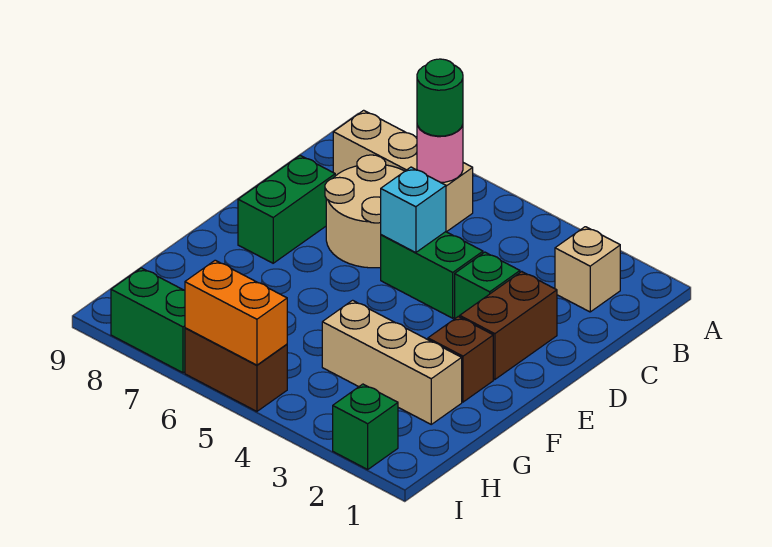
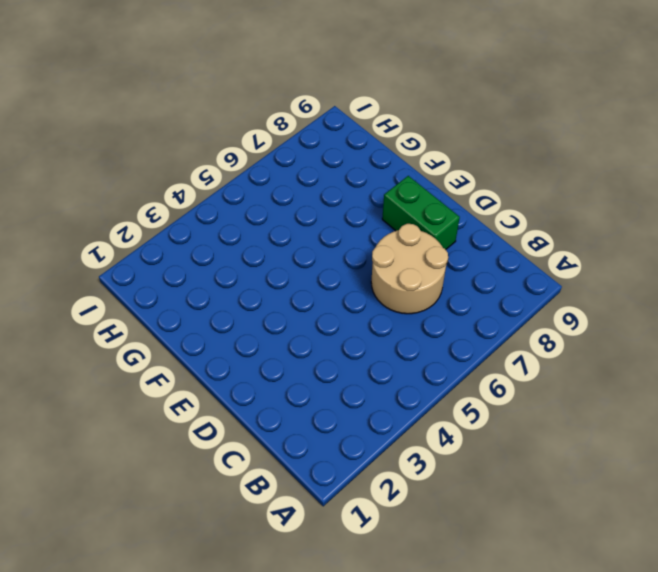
none -> tan 1x1 brick [555,227,620,312]
none -> tan 1x3 brick [333,110,473,232]
none -> brown 1x2 brick [460,272,557,380]

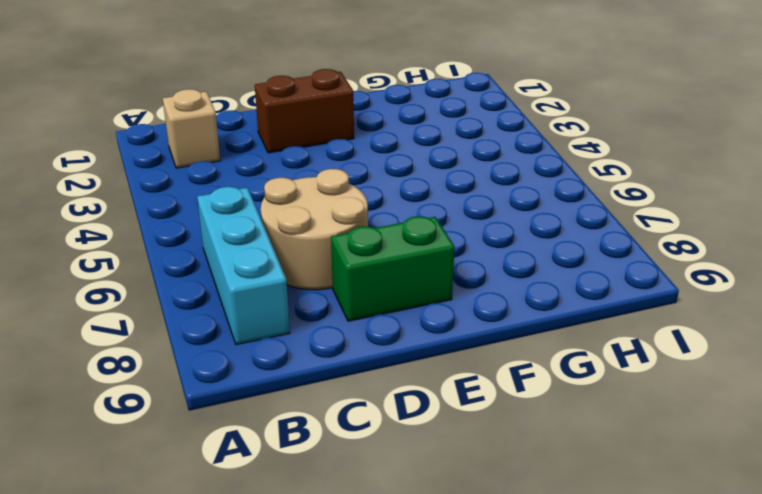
cyan 1x3 brick [197,187,290,345] -> tan 1x3 brick [333,110,473,232]
none -> green 1x1 brick [455,252,520,318]
none -> green 1x2 brick [381,232,483,318]
none -> brown 1x1 brick [428,317,493,402]

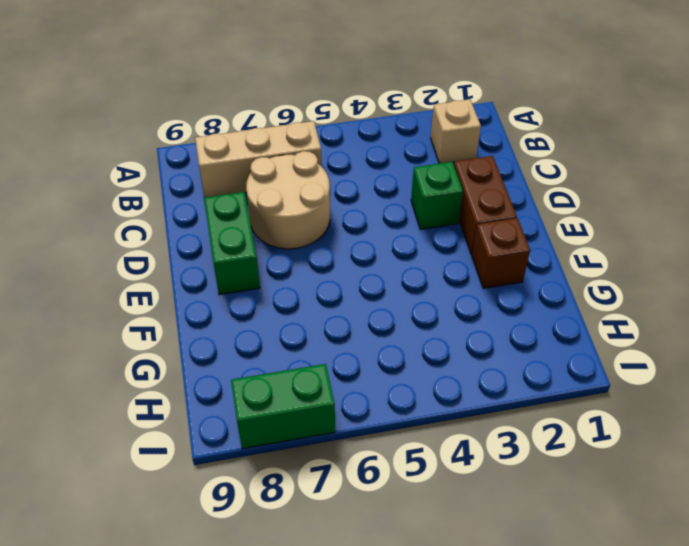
none -> green 1x2 brick [381,232,483,318]
none -> tan 1x3 brick [322,300,462,424]
none -> green 1x1 brick [333,384,398,469]

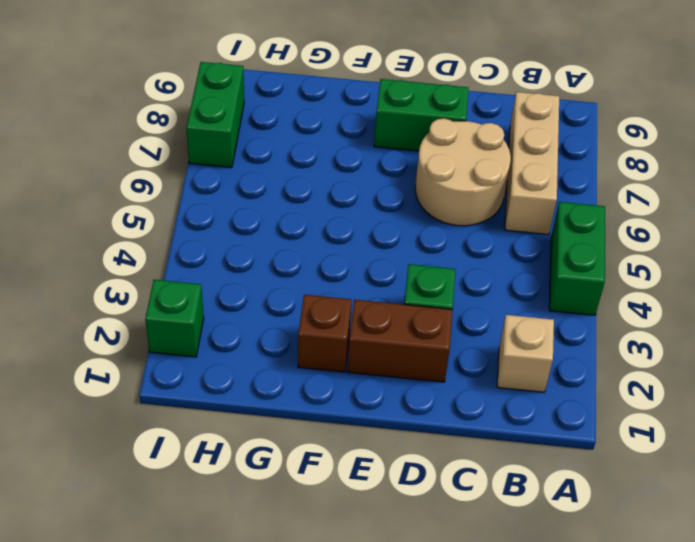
green 1x2 brick [549,202,605,315] -> green 1x2 brick moved to [381,232,483,318]
none -> tan 1x3 brick [322,300,462,424]
none -> brown 1x2 brick [185,328,287,411]
none -> pink 1x1 round brick [417,125,463,182]

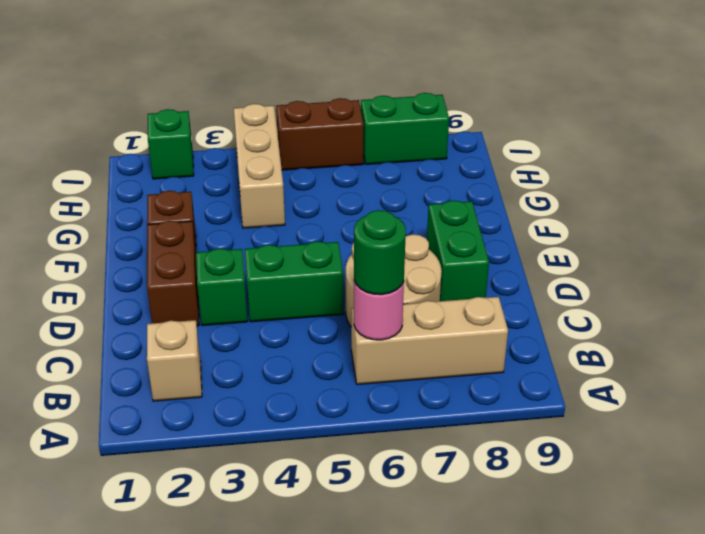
tan 1x3 brick [234,104,285,228] -> tan 1x3 brick turned to [322,300,462,424]
none -> cyan 1x1 brick [381,167,446,253]
none -> orange 1x2 brick [185,260,287,365]

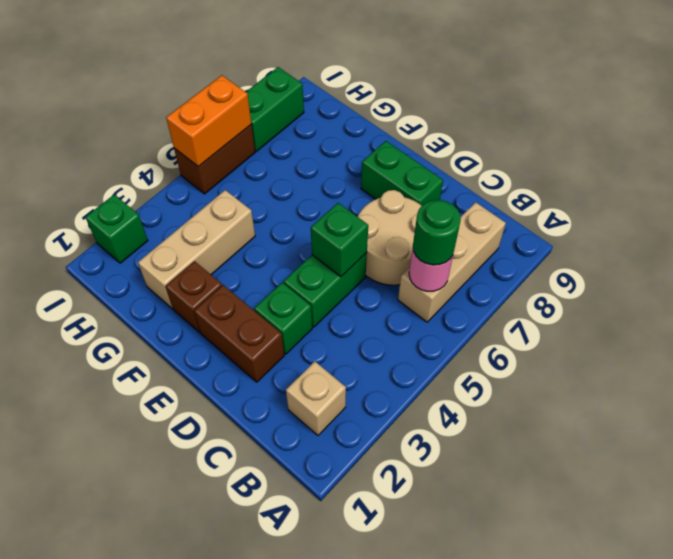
green 1x1 brick [311,203,368,277] -> cyan 1x1 brick [381,167,446,253]

